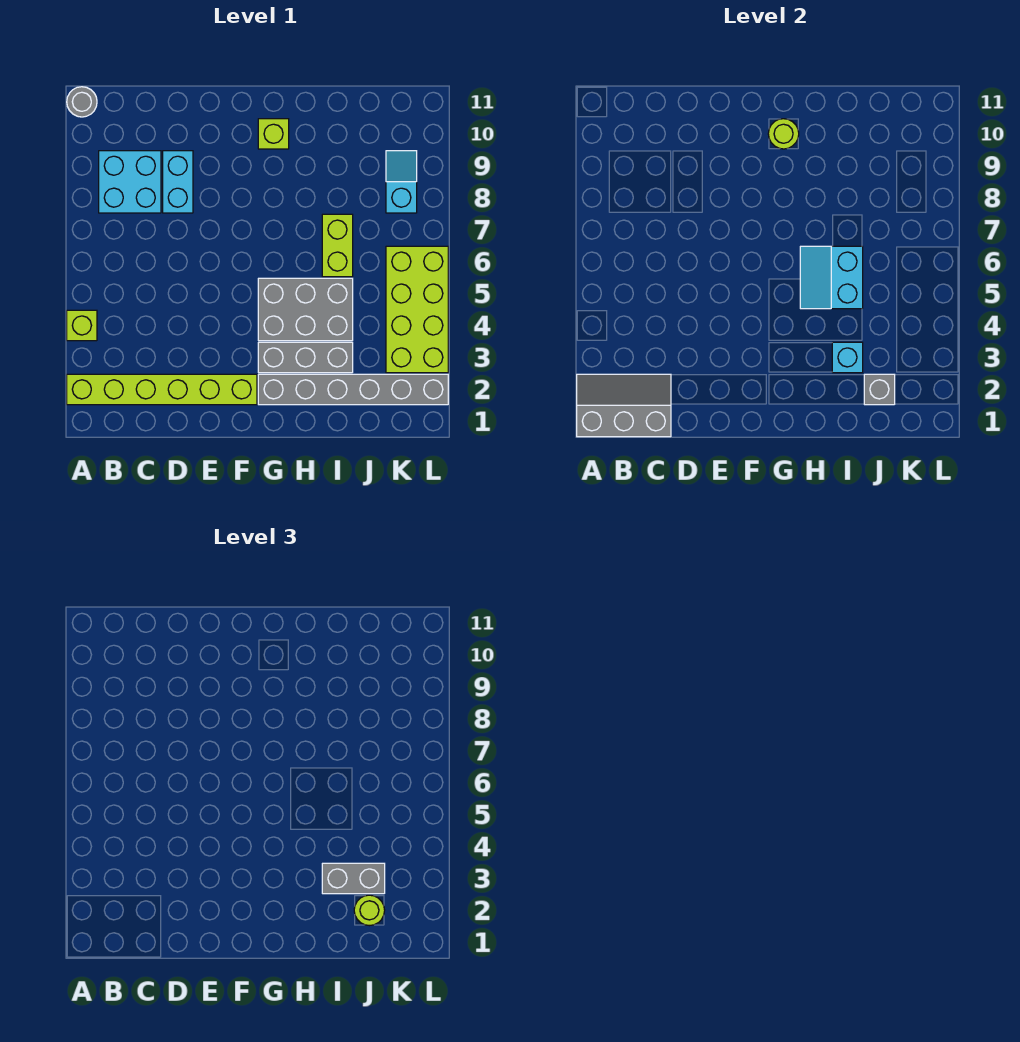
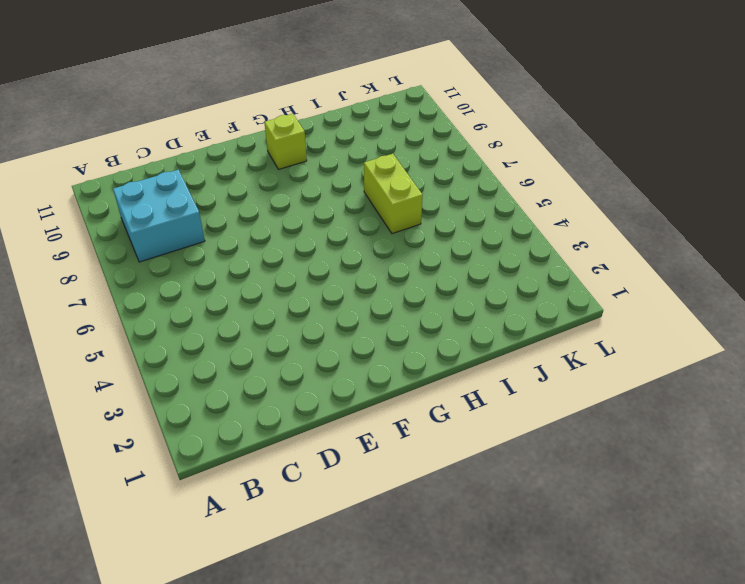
none -> lime 1x6 brick [67,374,257,405]
none -> lime 1x1 brick [67,310,97,341]
none -> grey 1x1 round brick [67,87,97,117]

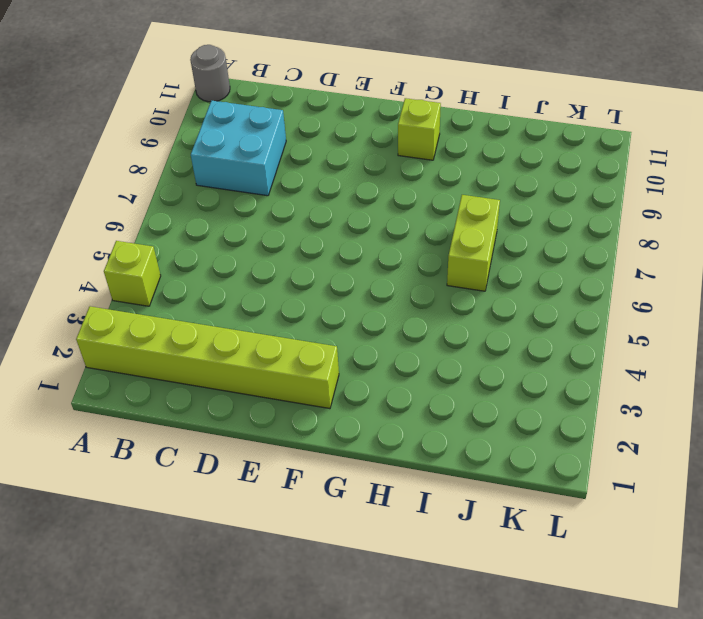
none -> cyan 1x2 brick [163,151,193,213]
none -> grey 1x6 brick [258,374,448,405]
none -> grey 1x3 brick [258,342,353,373]

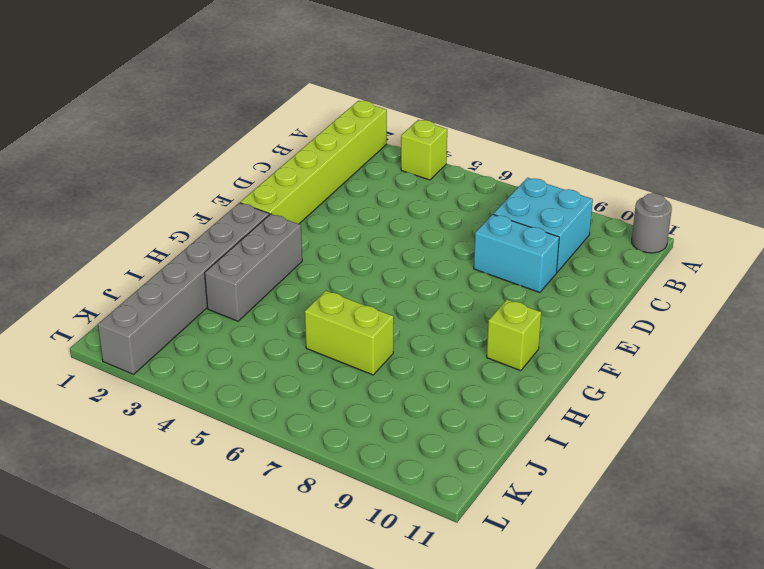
none -> grey 2x3 brick [258,278,353,341]
none -> lime 2x4 brick [386,246,448,373]
none -> cyan 1x2 slope [386,151,417,213]

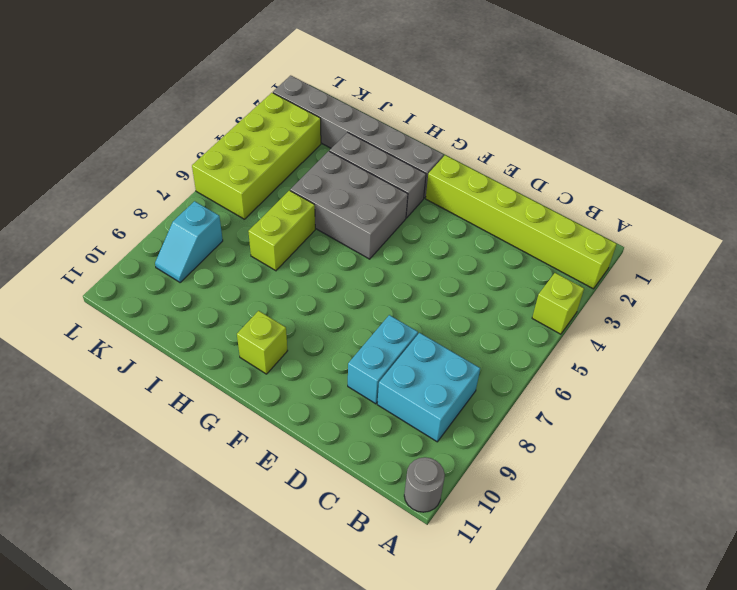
none -> grey 2x3 slope [577,374,671,437]
none -> lime 1x1 round brick [768,119,799,149]
none -> cyan 2x2 slope [800,246,863,309]

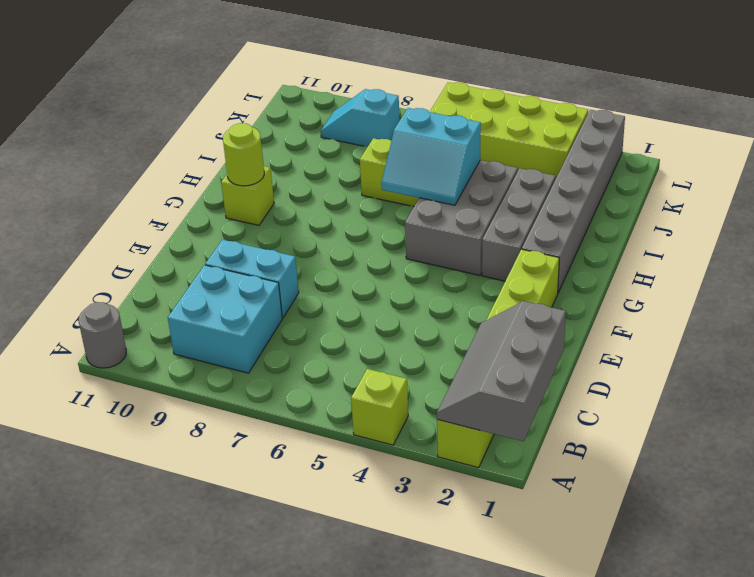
none -> cyan 1x1 brick [832,342,863,373]
none -> grey 1x1 brick [864,374,895,405]
none -> grey 1x2 brick [322,863,385,894]

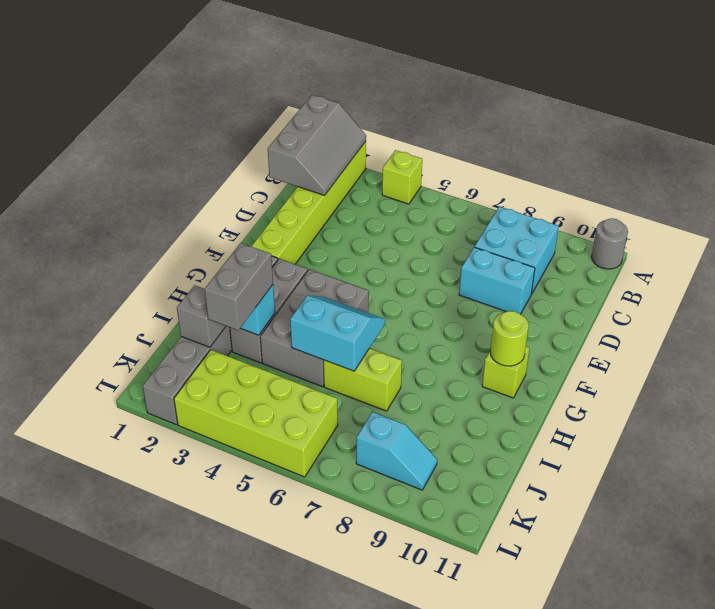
none -> lime 1x1 round brick [354,895,385,926]

